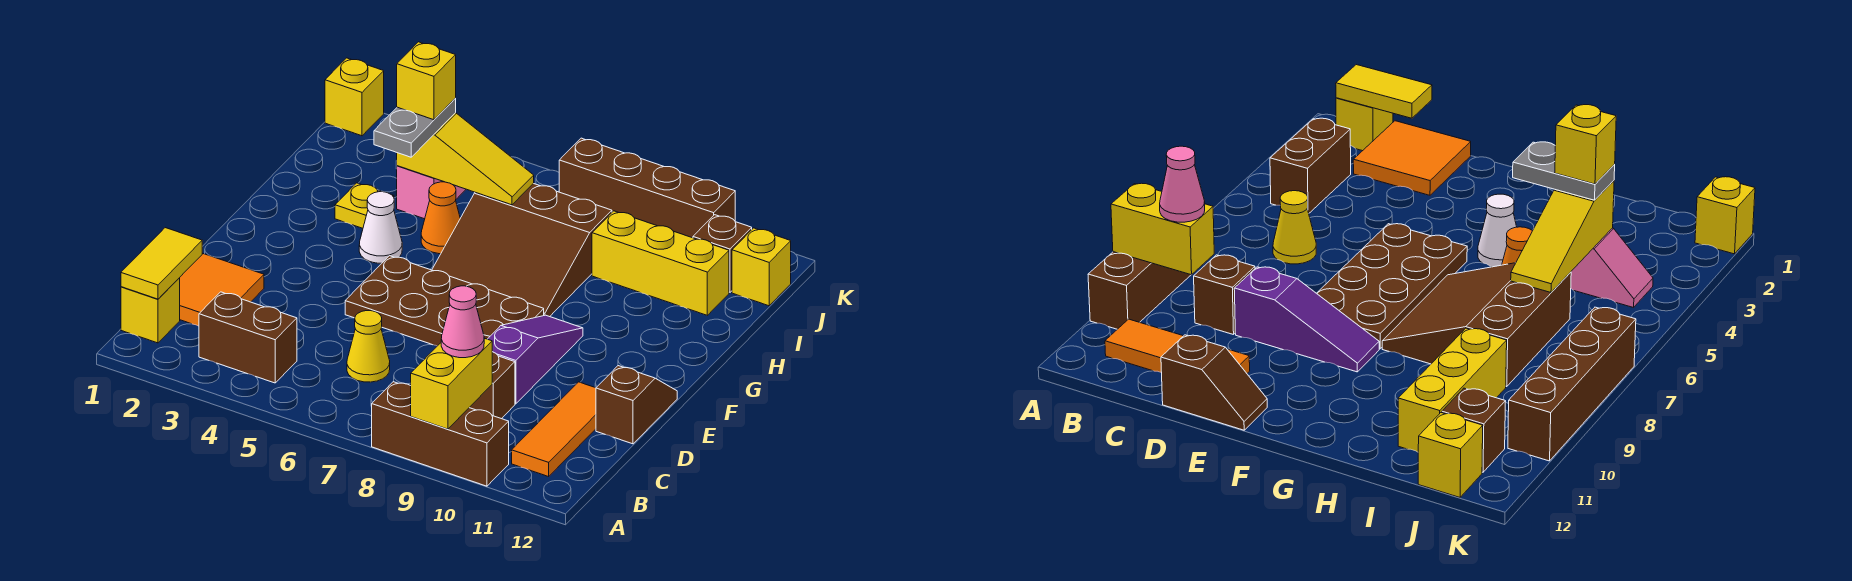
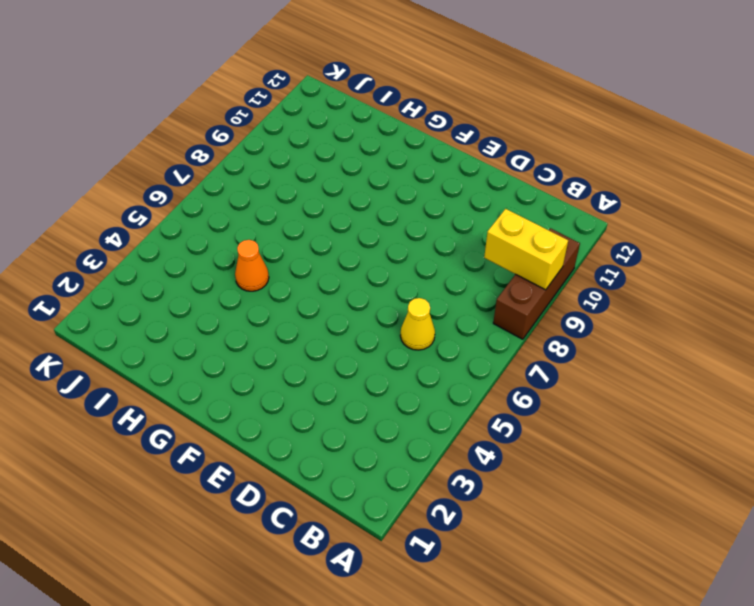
none -> yellow 1x1 brick [121,278,180,343]
none -> brown 1x2 brick [199,292,297,383]
none -> orange 1x3 tile [512,382,596,477]

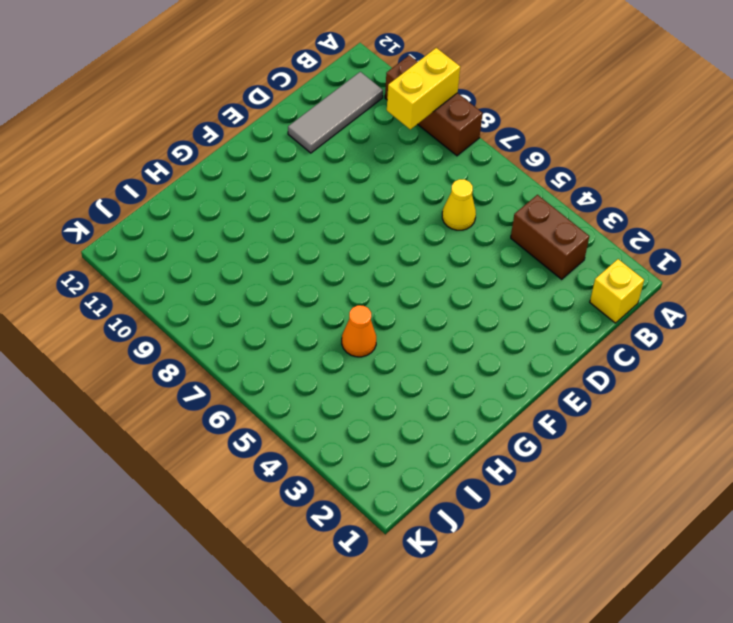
grey 1x3 tile [288,72,383,153] -> orange 1x3 tile [512,382,596,477]
none -> orange 2x2 tile [180,253,264,326]
none -> brown 1x1 brick [469,352,515,419]
none -> purple 1x3 slope [488,315,583,404]

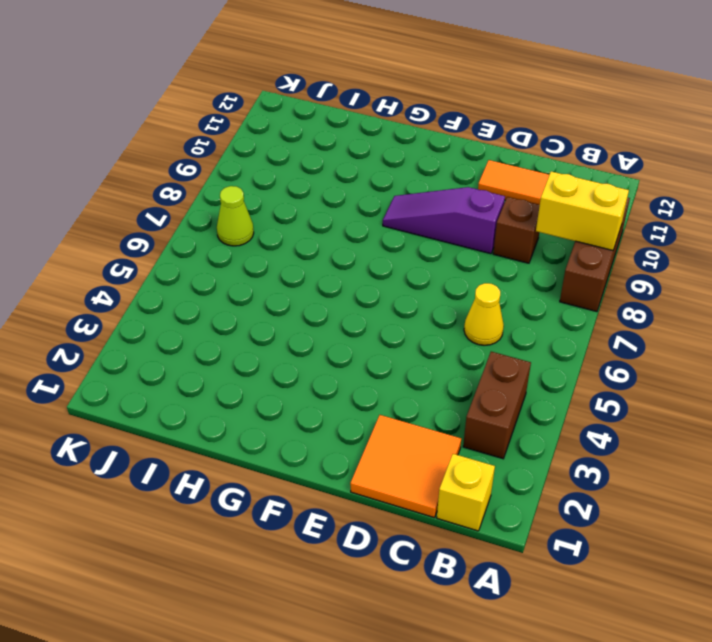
lime 1x1 cone [217,186,254,246] -> none
none -> brown 1x2 slope [596,366,677,444]
none -> brown 2x4 plate [345,256,544,346]
none -> white 1x1 cone [359,191,402,263]

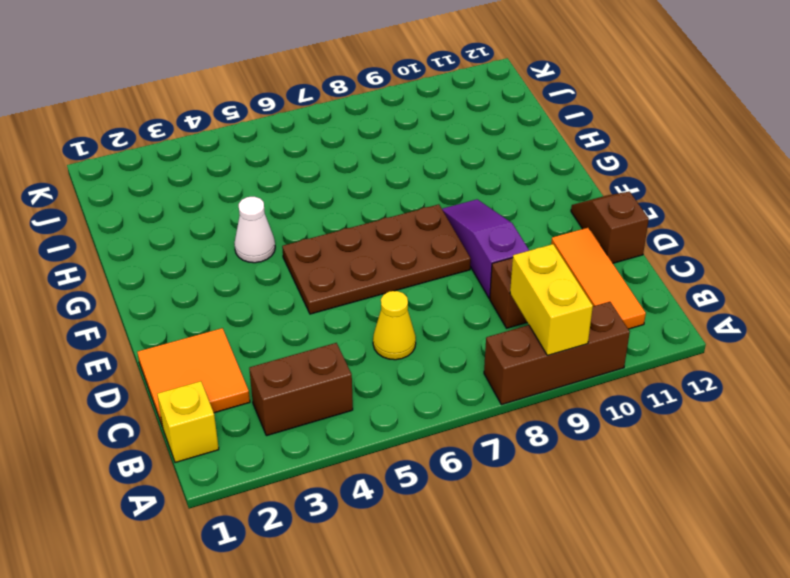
none -> brown 3x3 slope [432,183,612,317]
none -> yellow 1x1 plate [335,183,394,228]
none -> orange 1x1 cone [421,182,460,254]

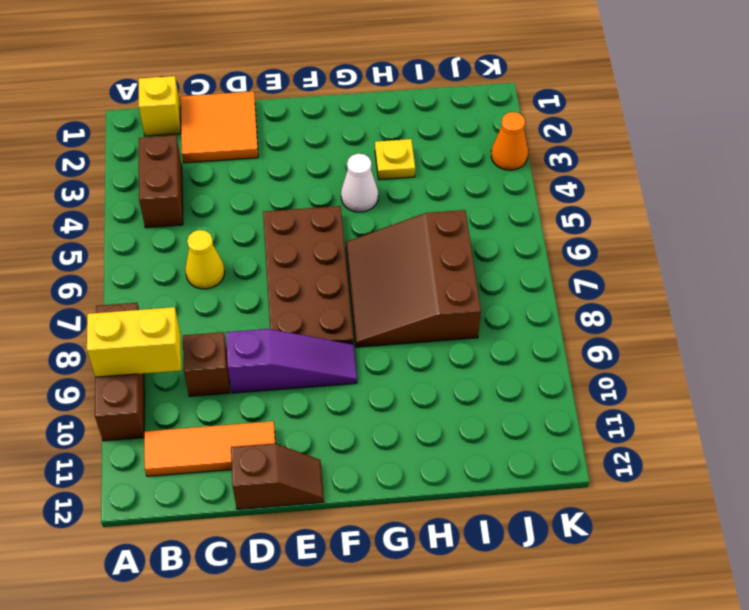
orange 1x1 cone [491,112,528,170] -> orange 1x1 cone moved to [421,182,460,254]
none -> pink 1x2 slope [397,166,466,219]
none -> yellow 1x3 brick [592,211,729,315]
none -> brown 1x1 brick [693,215,752,292]

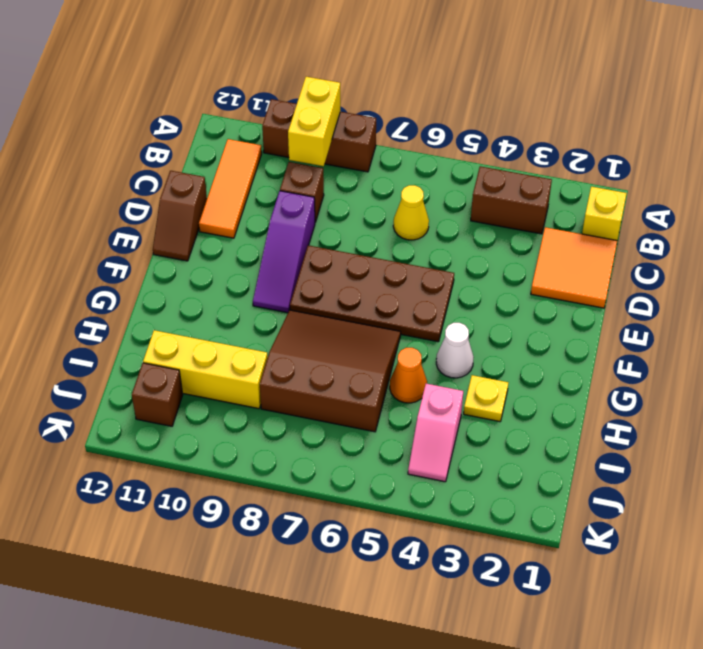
none -> yellow 1x1 brick [732,228,791,306]
none -> yellow 1x1 brick [325,58,384,136]
none -> brown 1x4 brick [559,138,735,238]

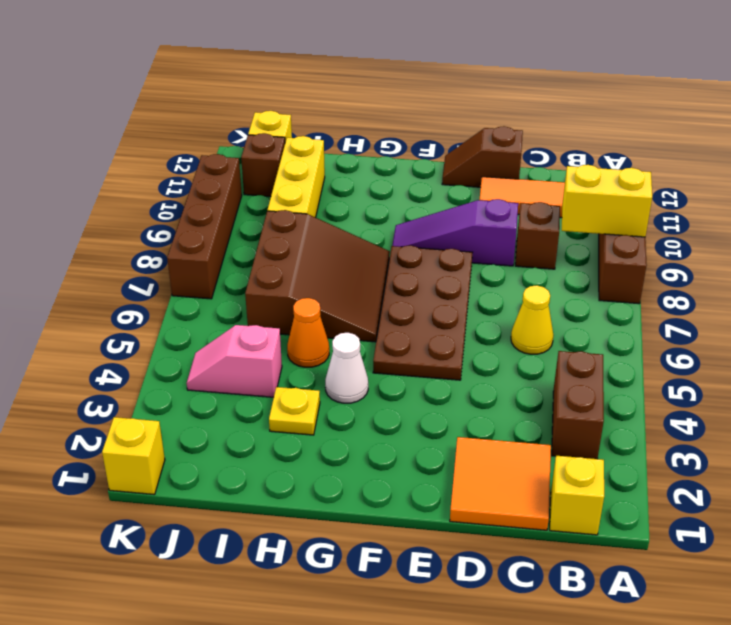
none -> yellow 1x2 tile [121,228,202,299]
none -> yellow 1x3 slope [397,113,534,205]
none -> pink 1x1 cone [441,286,484,358]

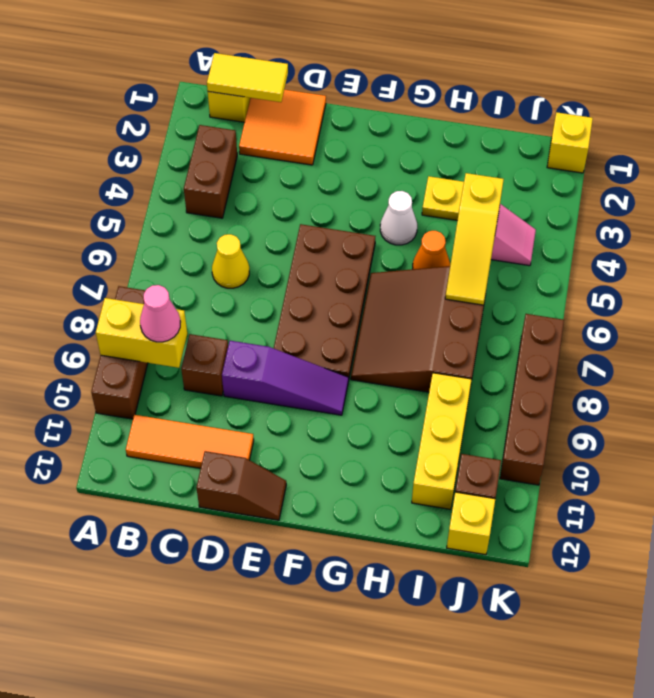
none -> grey 1x2 plate [374,99,456,157]
none -> yellow 1x1 brick [397,42,456,120]

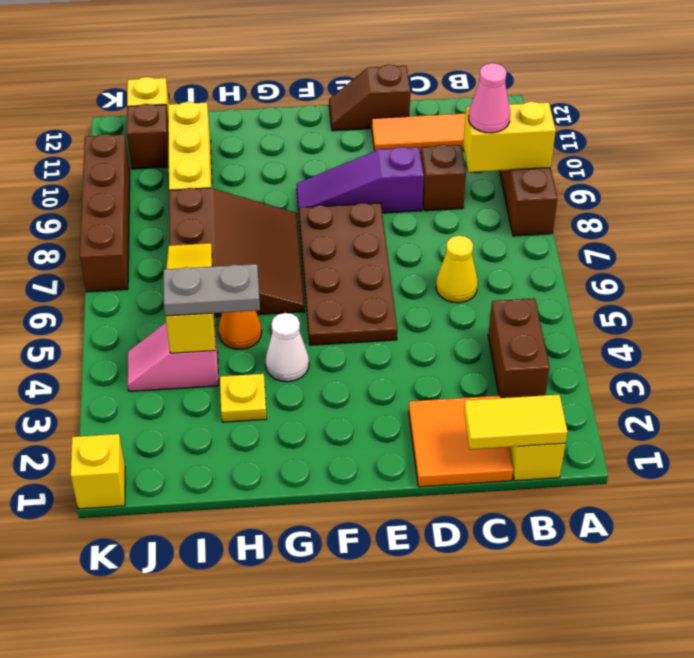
none -> yellow 1x1 brick [397,42,456,120]

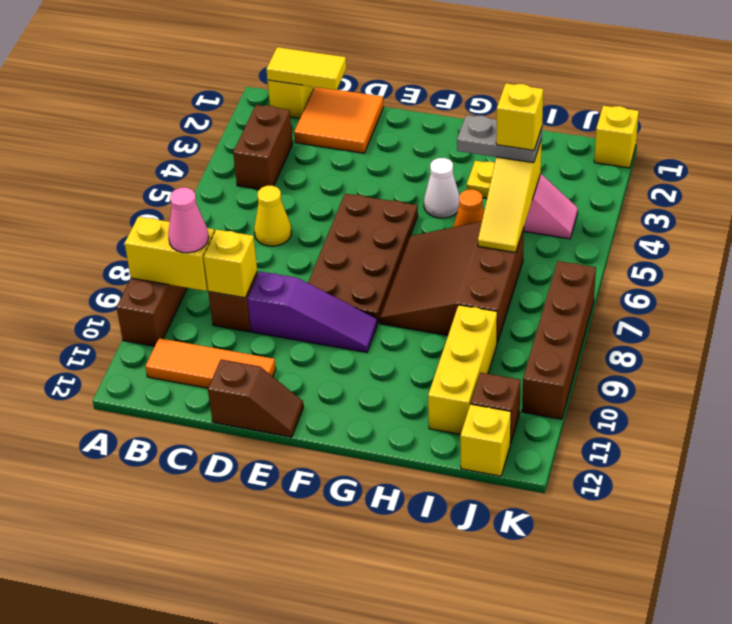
yellow 1x1 brick [203,230,257,298] -> none

